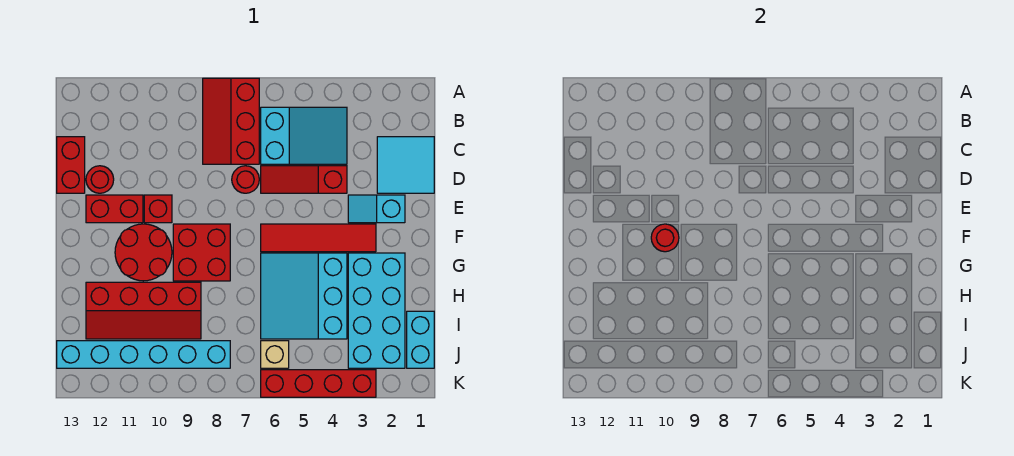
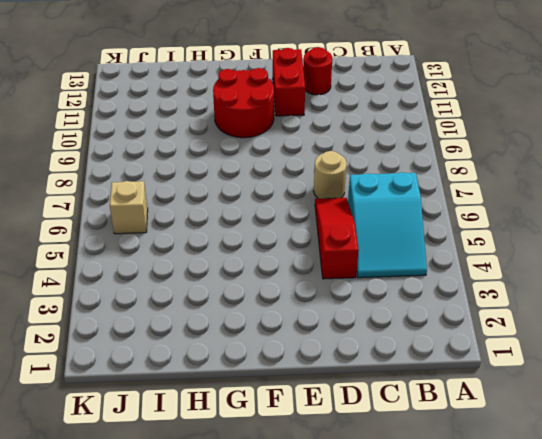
tan 1x1 round brick [314,151,347,199] -> red 1x1 round brick [232,166,259,193]
none -> red 2x3 slope [203,78,259,164]
none -> cyan 2x2 tile [377,137,434,193]
none -> red 1x2 brick [57,137,85,193]

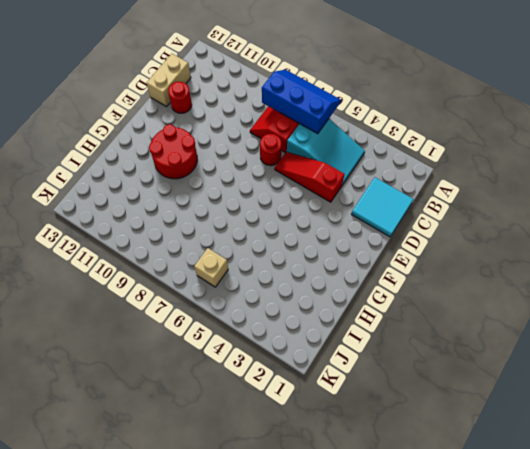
blue 2x3 slope [262,70,341,134] -> none
tan 1x2 brick [147,54,191,107] -> red 1x2 brick [57,137,85,193]
none -> cyan 1x2 slope [348,195,405,223]
none -> red 1x1 brick [144,195,172,223]
none -> red 1x2 brick [86,195,143,223]

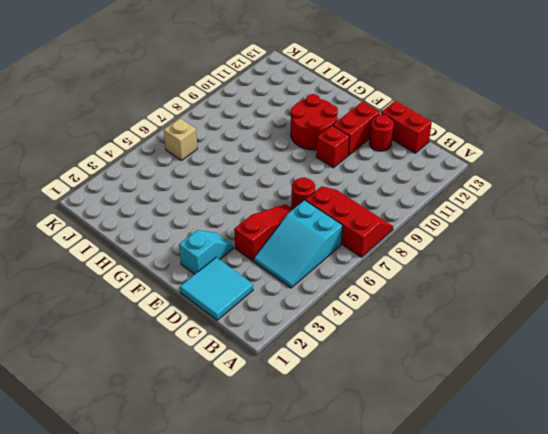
none -> red 1x4 tile [261,224,376,252]
none -> red 2x2 brick [173,224,230,281]
none -> cyan 2x4 brick [348,253,405,368]

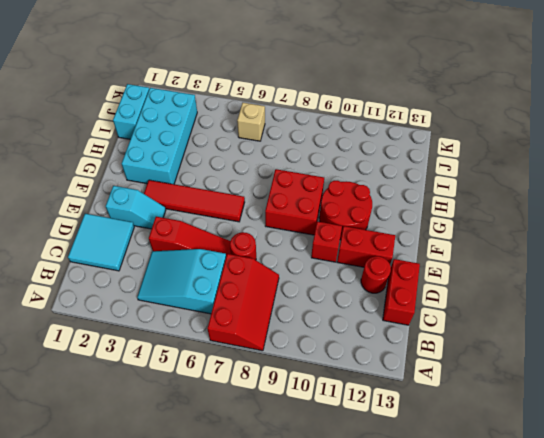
none -> cyan 3x3 slope [261,253,347,339]
none -> red 2x4 slope [86,282,201,339]
none -> cyan 1x6 brick [57,341,230,368]

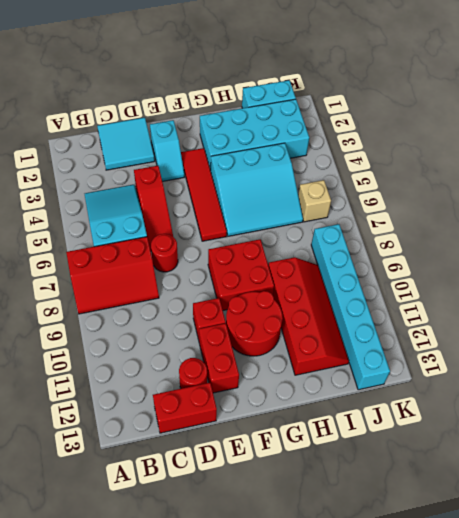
none -> red 1x4 brick [261,370,376,397]
none -> red 1x1 round brick [651,224,679,252]

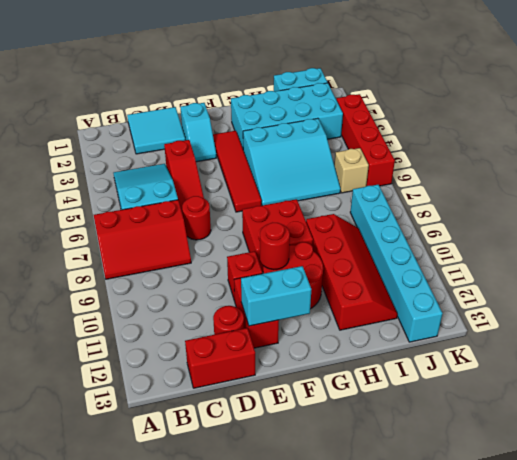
cyan 1x2 brick [241,266,311,326] -> none

